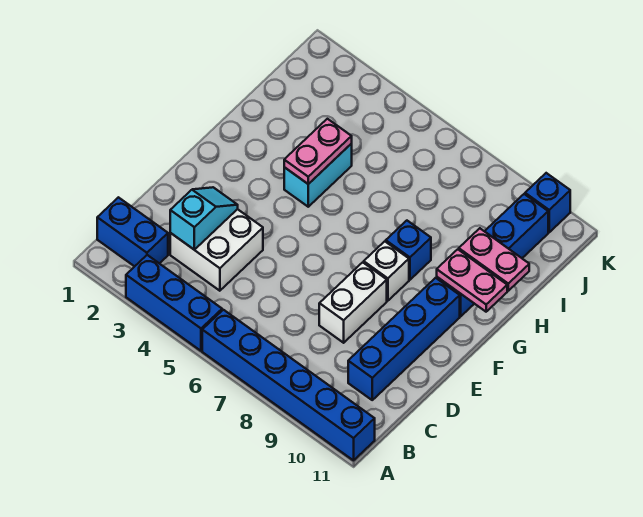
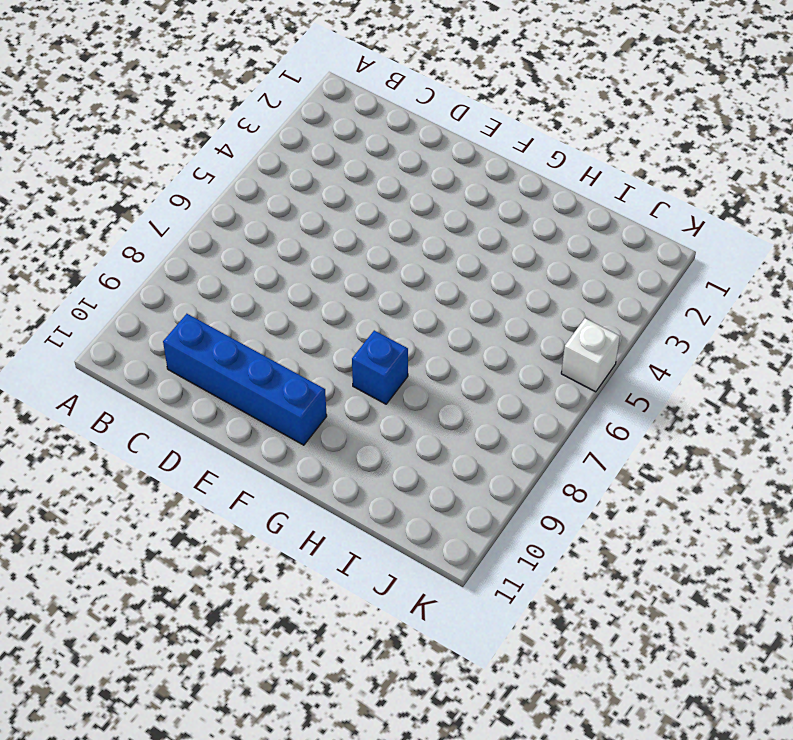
white 1x1 brick [561,318,620,392] -> white 1x1 brick moved to [364,241,409,301]
none -> blue 1x3 brick [126,255,222,351]
none -> blue 1x6 brick [202,310,375,460]
none -> blue 1x2 brick [97,197,168,266]

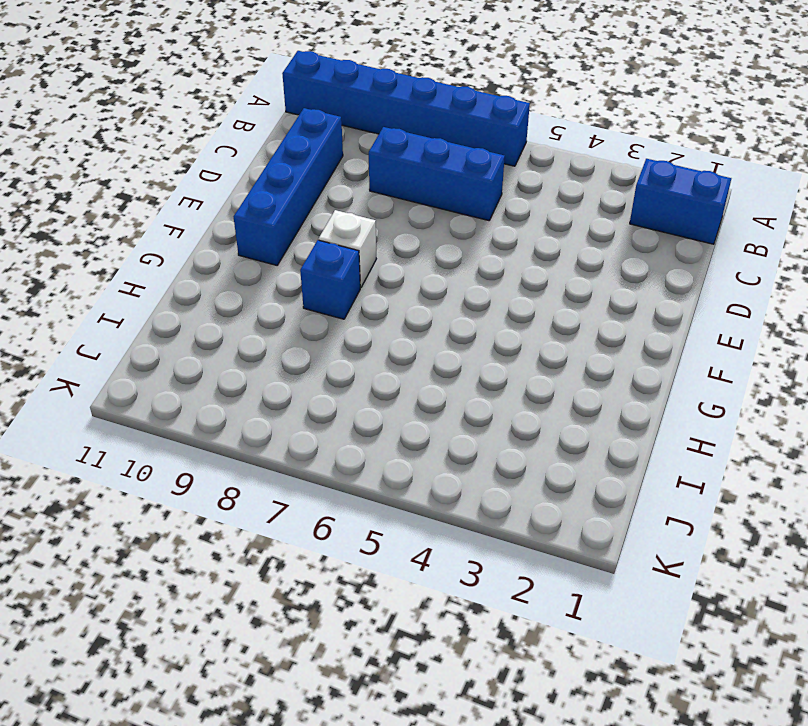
blue 1x3 brick [369,127,505,221] -> blue 1x3 brick moved to [126,255,222,351]
none -> white 2x2 brick [170,209,263,291]
none -> white 1x2 brick [319,262,387,343]
none -> cyan 1x2 brick [284,144,352,207]

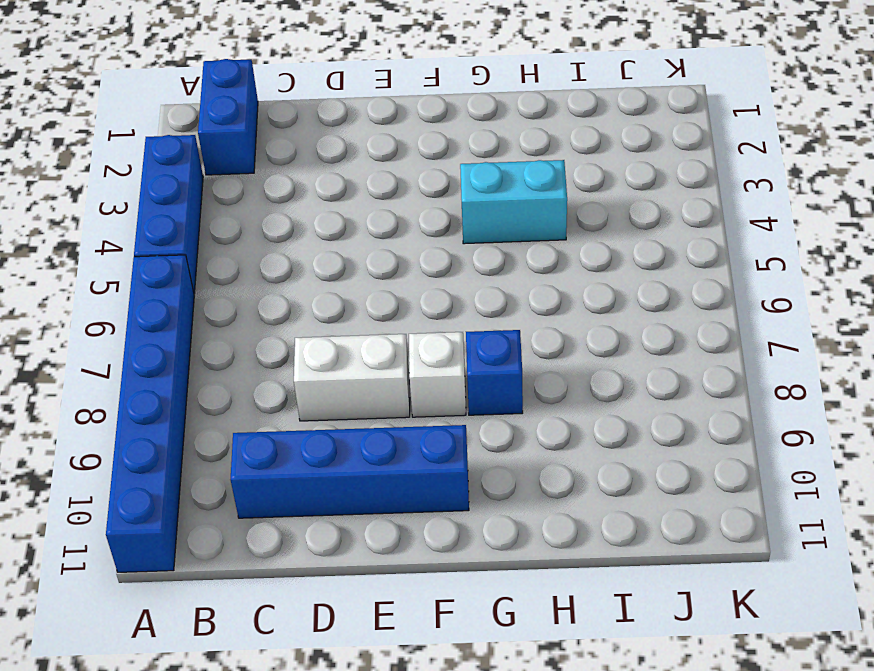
none -> white 2x2 brick [170,209,263,291]
none -> blue 1x4 brick [437,194,548,316]
none -> blue 1x1 brick [525,173,570,232]

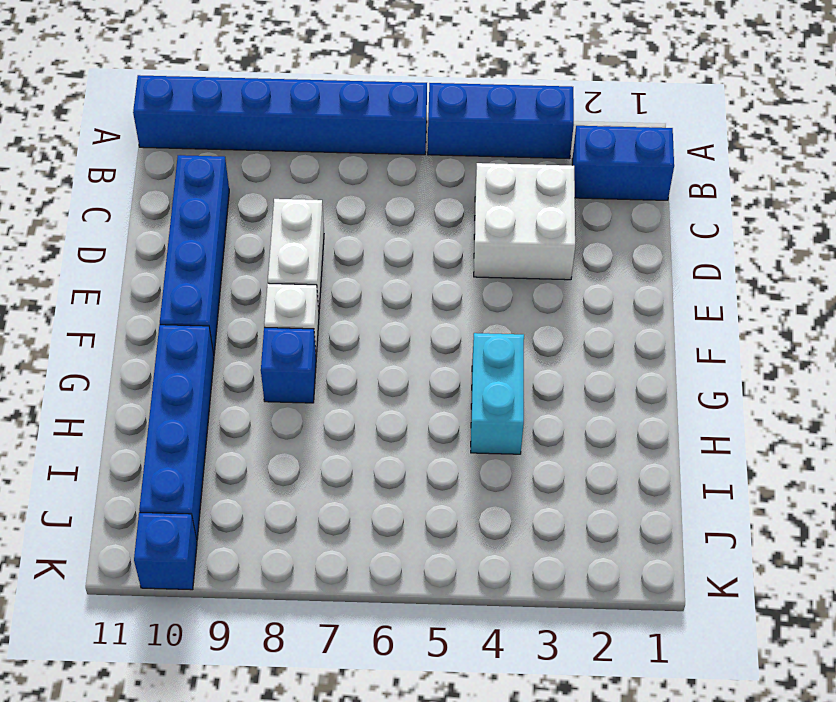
none -> cyan 1x2 slope [170,187,238,250]
none -> pink 1x2 plate [284,119,352,184]
none -> pink 1x2 plate [437,249,507,312]

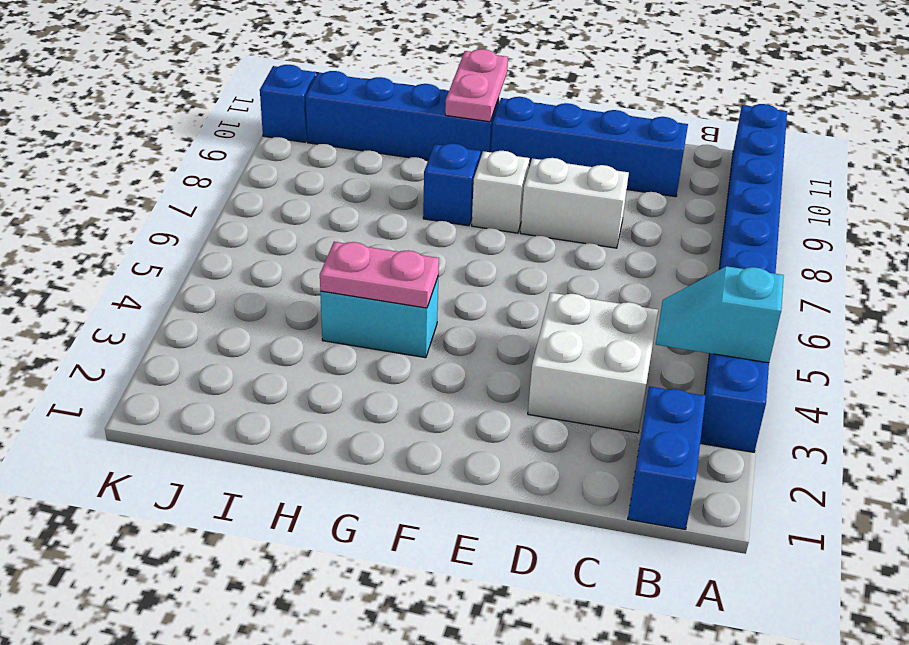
cyan 1x2 slope [656,266,784,363] -> cyan 1x2 slope moved to [170,187,238,250]
none -> pink 1x2 plate [459,228,529,291]

